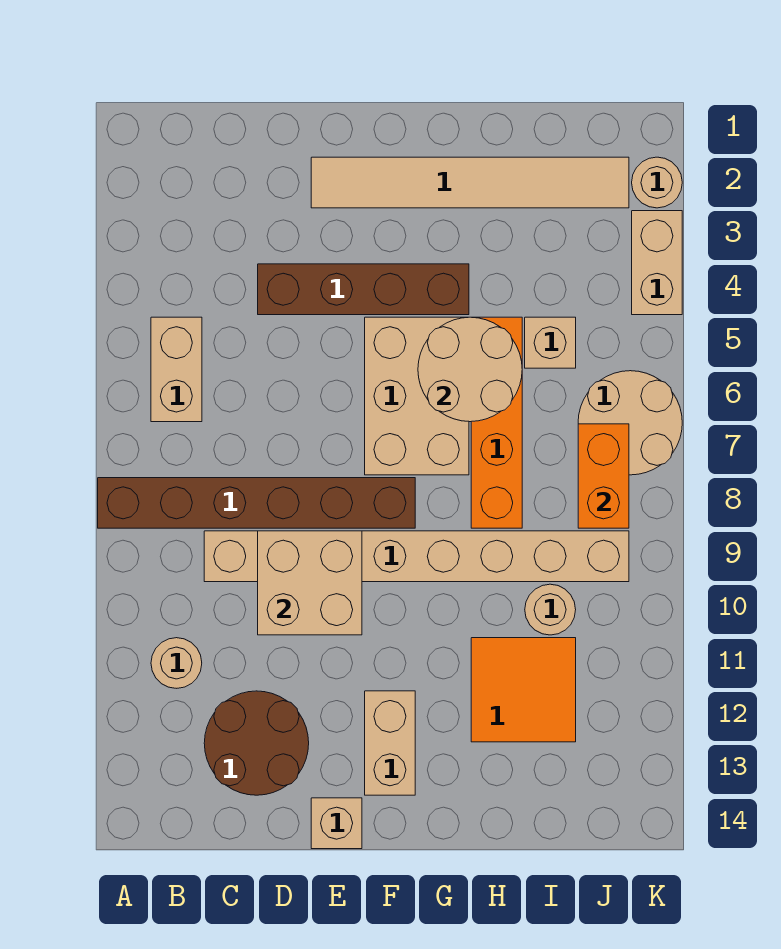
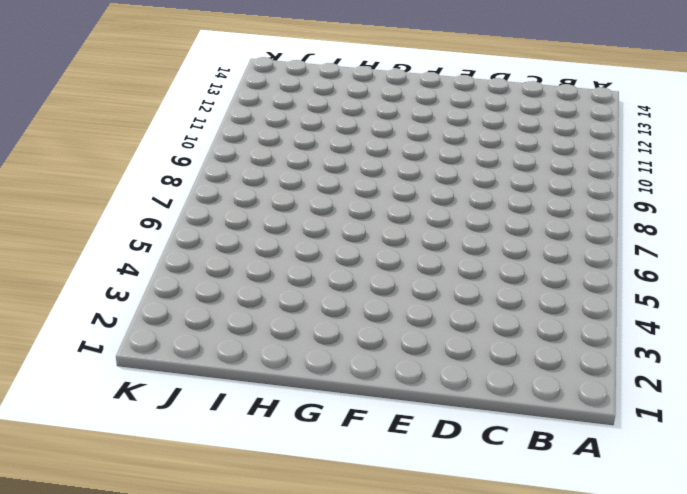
none -> brown 1x6 brick [98,478,415,528]
none -> tan 1x2 brick [151,317,202,422]
none -> tan 1x1 round brick [151,638,202,688]

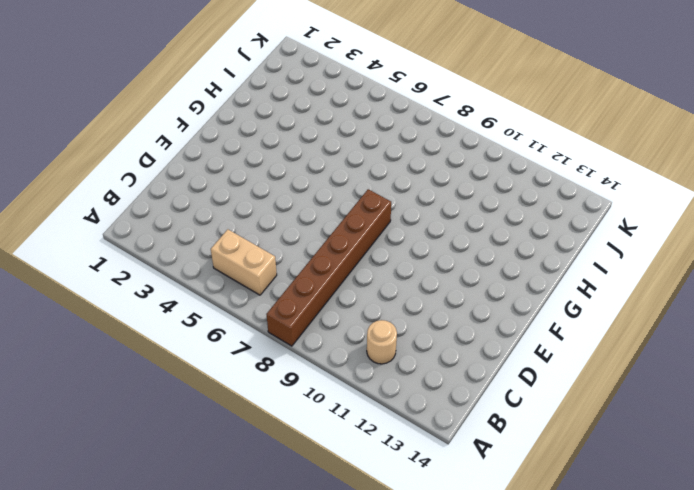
none -> tan 1x8 brick [204,531,629,582]
none -> brown 2x2 round brick [204,691,309,795]
none -> brown 1x4 brick [258,264,469,315]

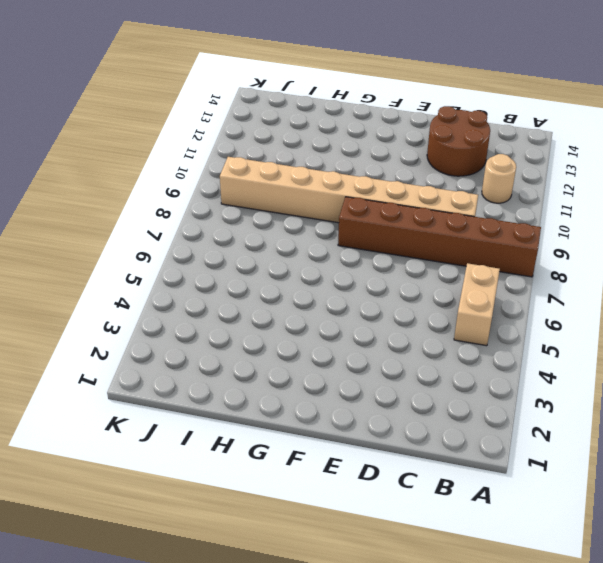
none -> brown 1x4 brick [258,264,469,315]
none -> tan 1x6 tile [311,157,629,208]
none -> tan 1x1 brick [311,798,362,849]

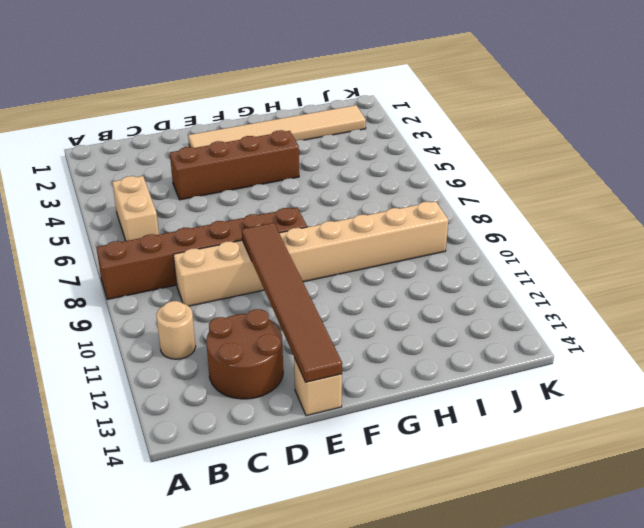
brown 1x6 tile [242,223,342,382] -> tan 2x2 brick [258,531,362,635]
none -> tan 2x3 brick [365,317,469,475]
none -> tan 1x2 brick [365,691,415,795]
none -> orange 1x4 brick [471,317,522,528]

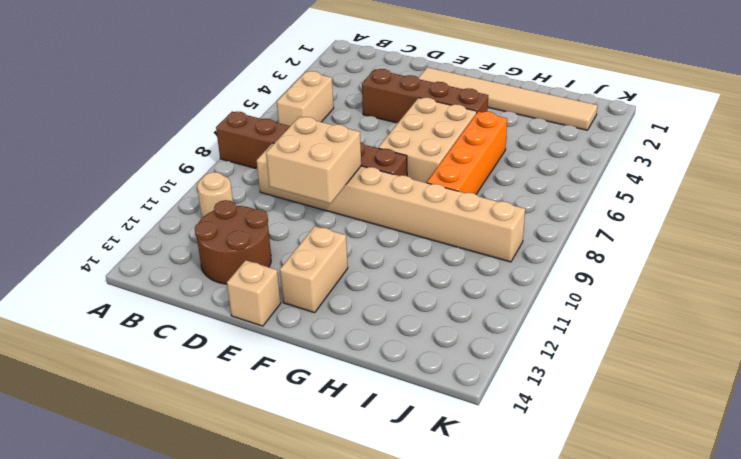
none -> orange 2x2 tile [471,638,576,742]
none -> tan 1x1 brick [525,317,576,368]
none -> tan 1x1 round brick [525,584,576,635]

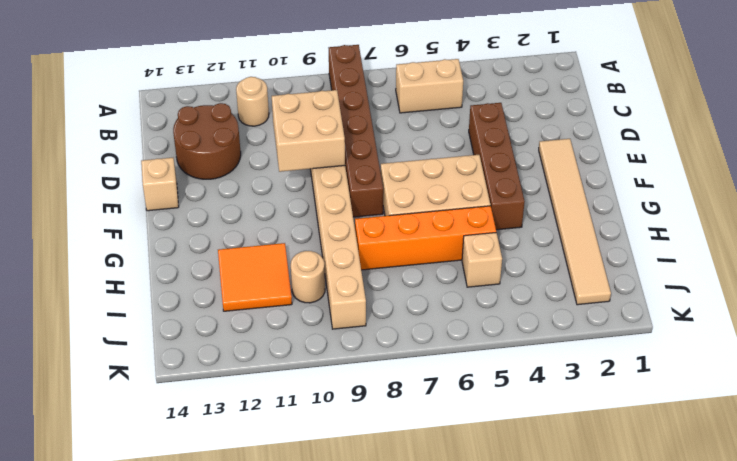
none -> tan 1x2 brick [365,691,415,795]
none -> tan 2x2 round brick [578,371,682,475]
none -> tan 1x1 round brick [632,157,682,208]

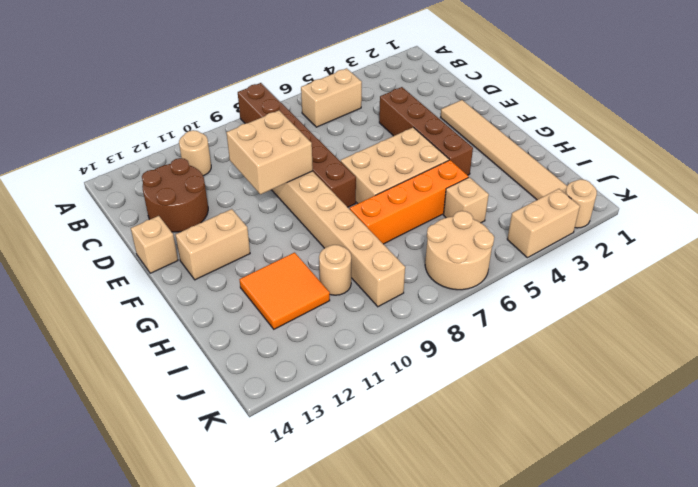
none -> tan 2x2 round brick [418,317,522,422]
none -> orange 1x2 brick [578,424,629,528]

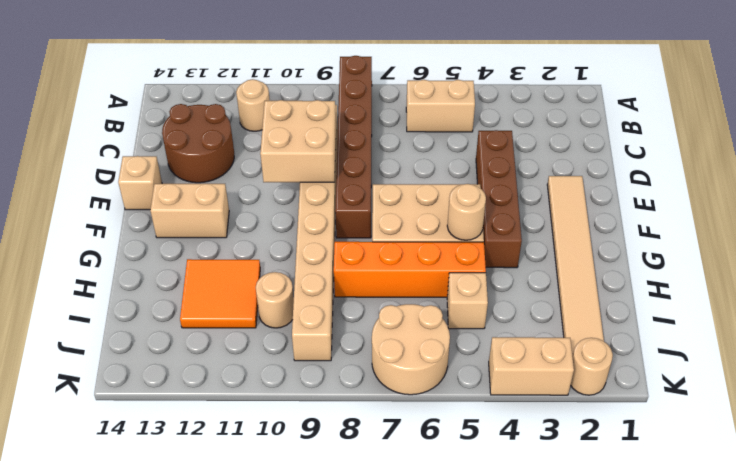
tan 1x1 round brick [447,184,486,240] -> tan 2x2 round brick [418,317,522,422]
none -> orange 1x2 brick [578,424,629,528]

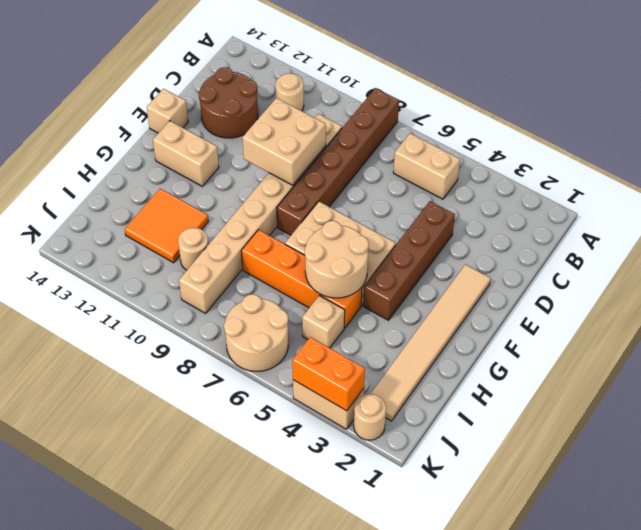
orange 1x2 brick [292,337,365,411] -> orange 1x2 brick moved to [578,424,629,528]

